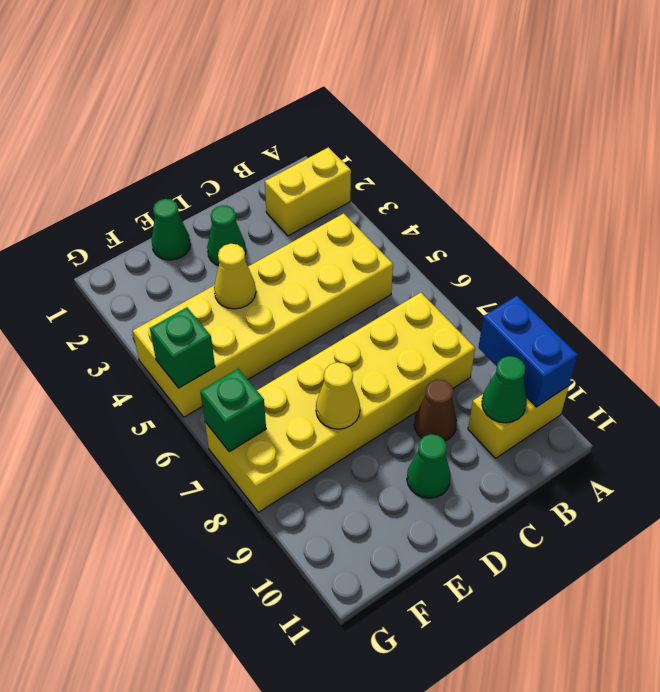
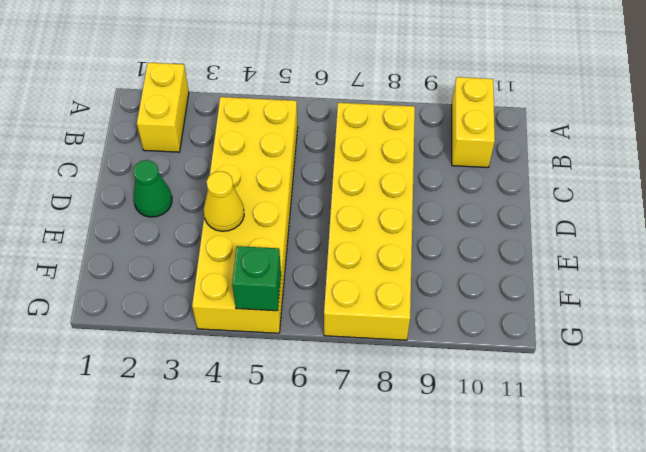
none -> brown 1x1 cone [414,380,457,441]
none -> green 1x1 cone [407,434,451,498]
none -> green 1x1 cone [152,199,190,260]

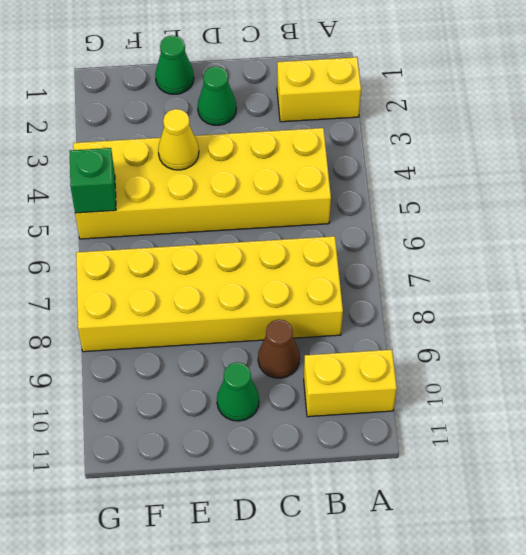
none -> blue 1x2 brick [478,296,577,407]
none -> green 1x1 cone [482,356,527,423]
none -> yellow 1x1 cone [316,362,360,429]

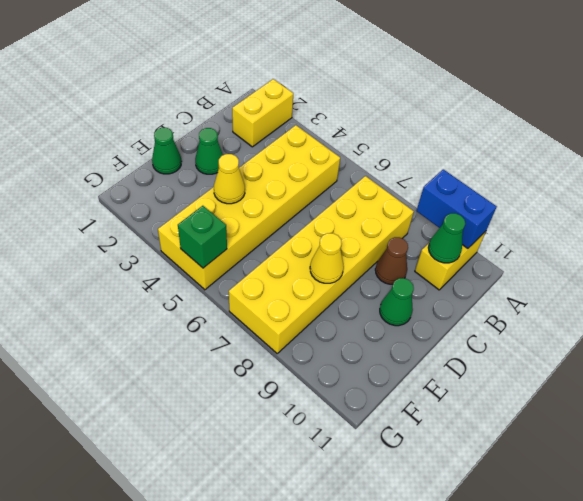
none -> green 1x1 brick [200,369,266,452]

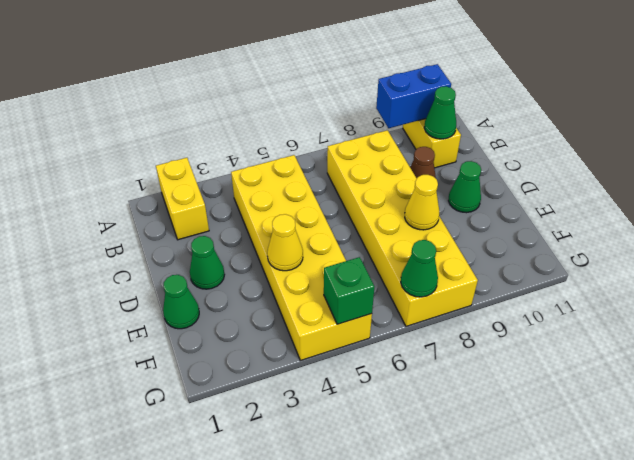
green 1x1 cone [401,240,438,297] -> green 1x1 brick [200,369,266,452]

